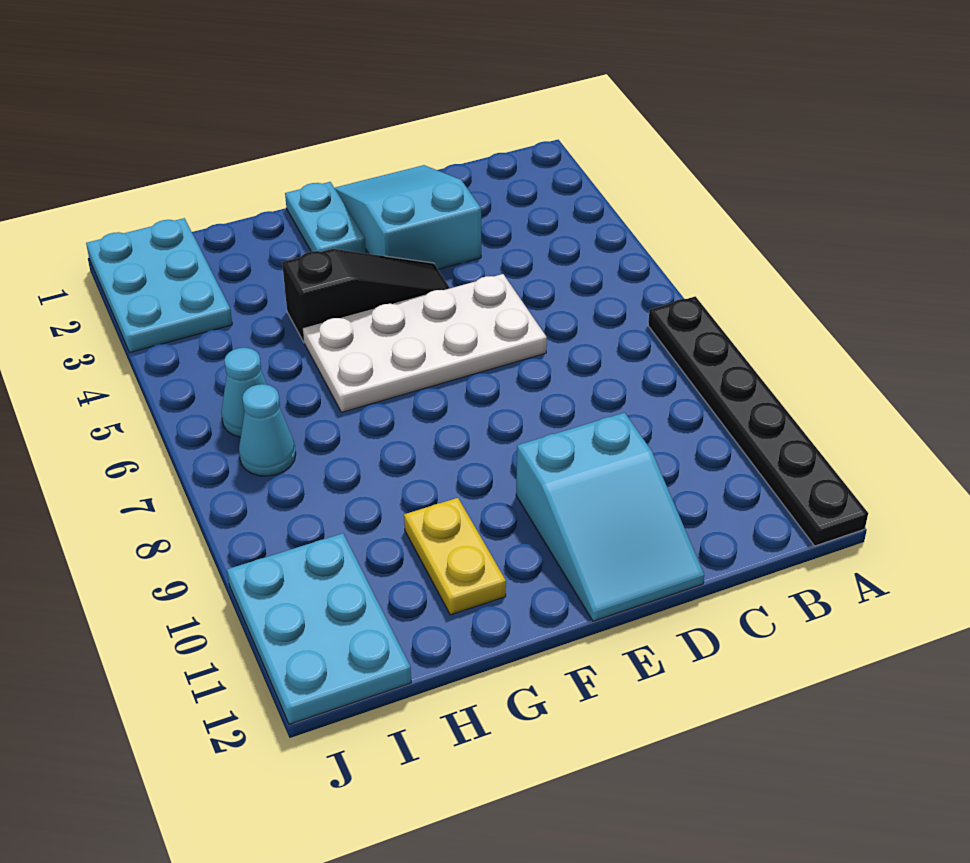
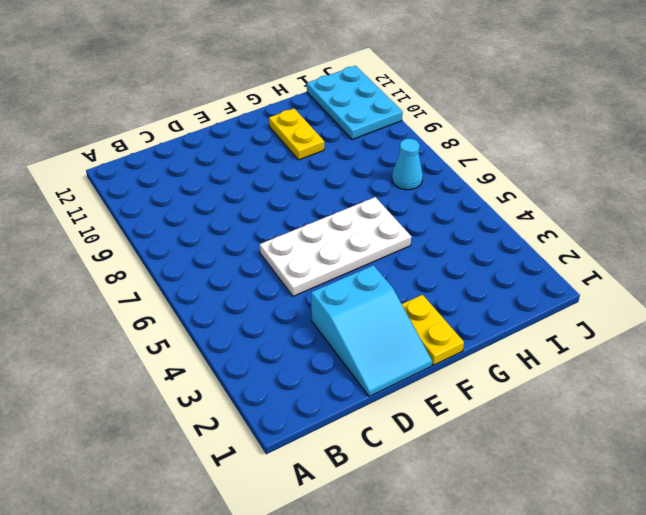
yellow 1x2 plate [402,295,464,365] -> cyan 1x2 plate [285,182,366,253]
none -> black 1x6 plate [648,296,868,546]
none -> cyan 2x3 slope [516,413,704,621]

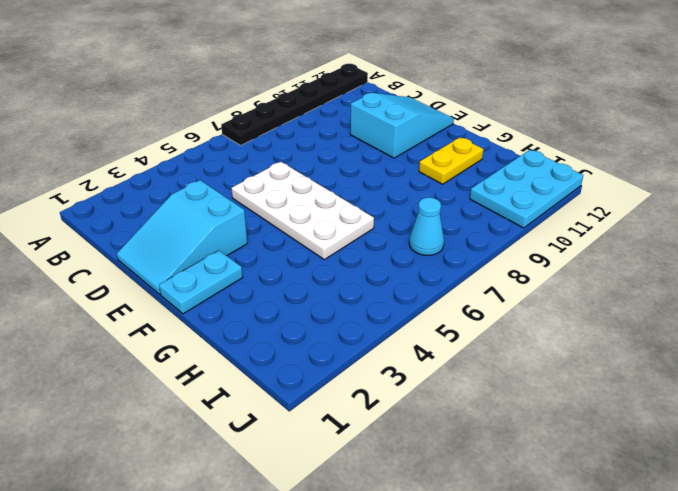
none -> black 1x3 slope [282,249,450,343]
none -> cyan 2x3 plate [86,218,232,352]

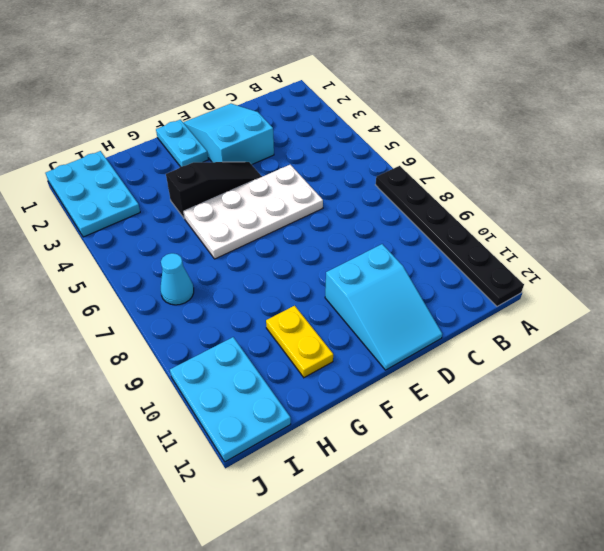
none -> cyan 1x1 cone [221,348,267,437]

